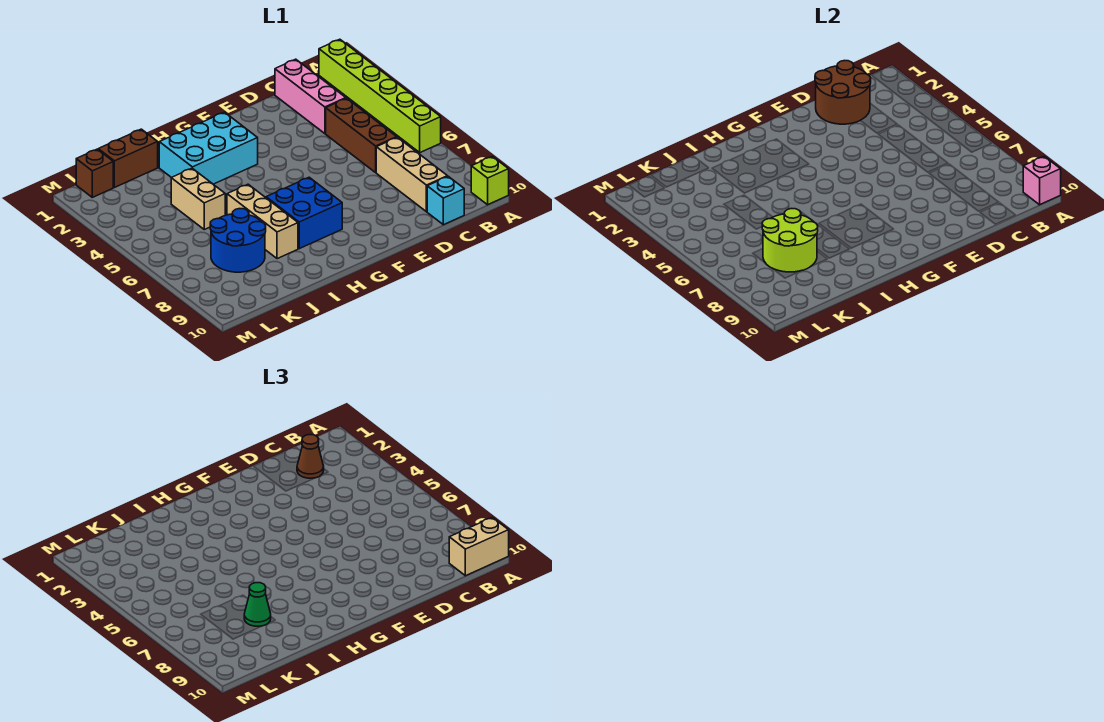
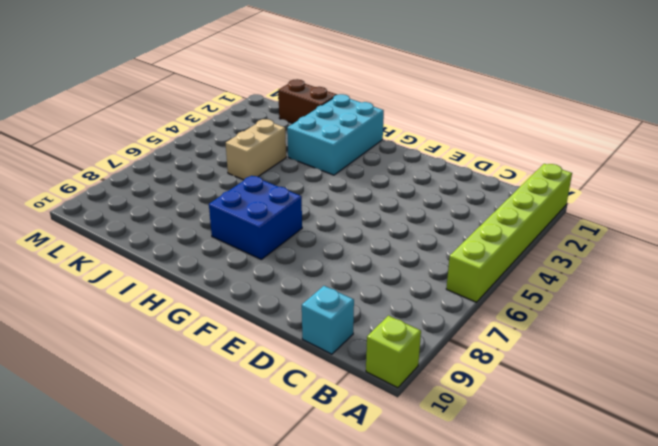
cyan 2x3 brick [287,94,384,175] -> cyan 2x3 brick turned to [159,112,258,184]
none -> pink 1x3 brick [275,59,346,134]
none -> brown 1x3 brick [326,98,397,172]
none -> tan 1x3 brick [376,137,447,212]

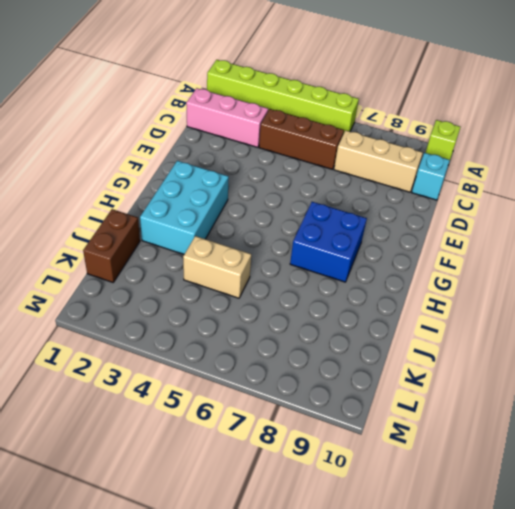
none -> tan 1x3 brick [227,184,298,259]
none -> blue 2x2 round brick [210,209,266,272]
none -> brown 1x1 brick [76,149,113,197]

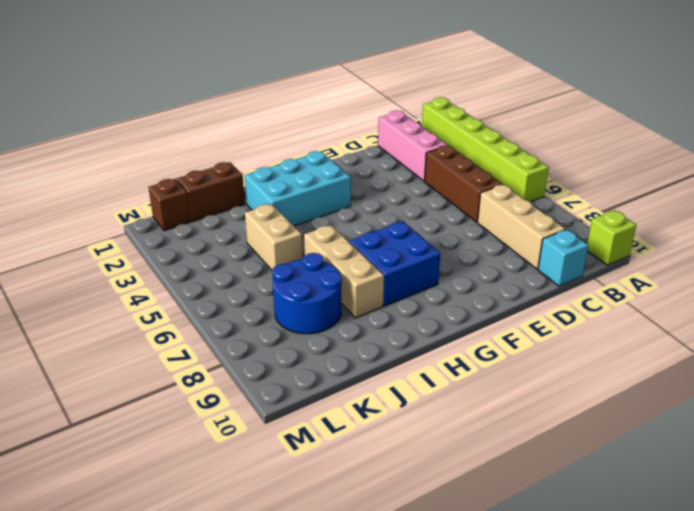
none -> pink 1x1 brick [1023,156,1061,205]
none -> brown 2x2 round brick [815,61,871,124]
none -> lime 2x2 round brick [762,209,818,272]

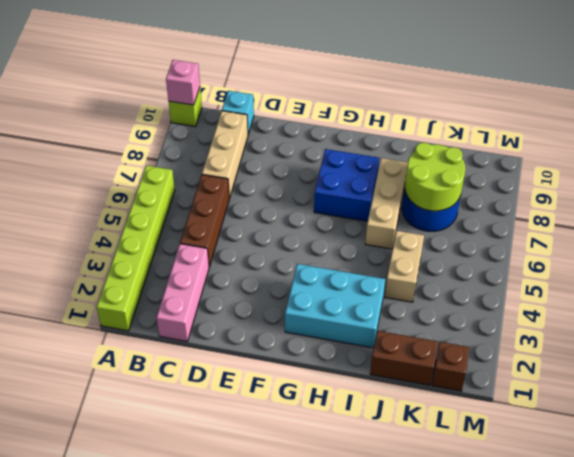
none -> brown 2x2 round brick [815,61,871,124]
none -> tan 1x2 brick [449,517,509,576]
none -> brown 1x1 cone [297,435,324,478]

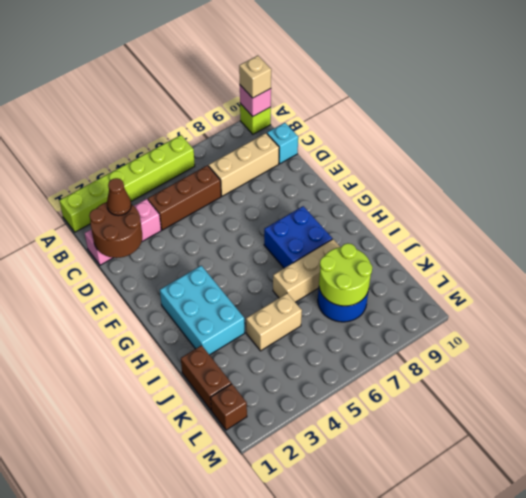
tan 1x1 brick [239,56,271,98] -> tan 1x2 brick [449,517,509,576]
none -> green 1x1 cone [244,583,271,626]

